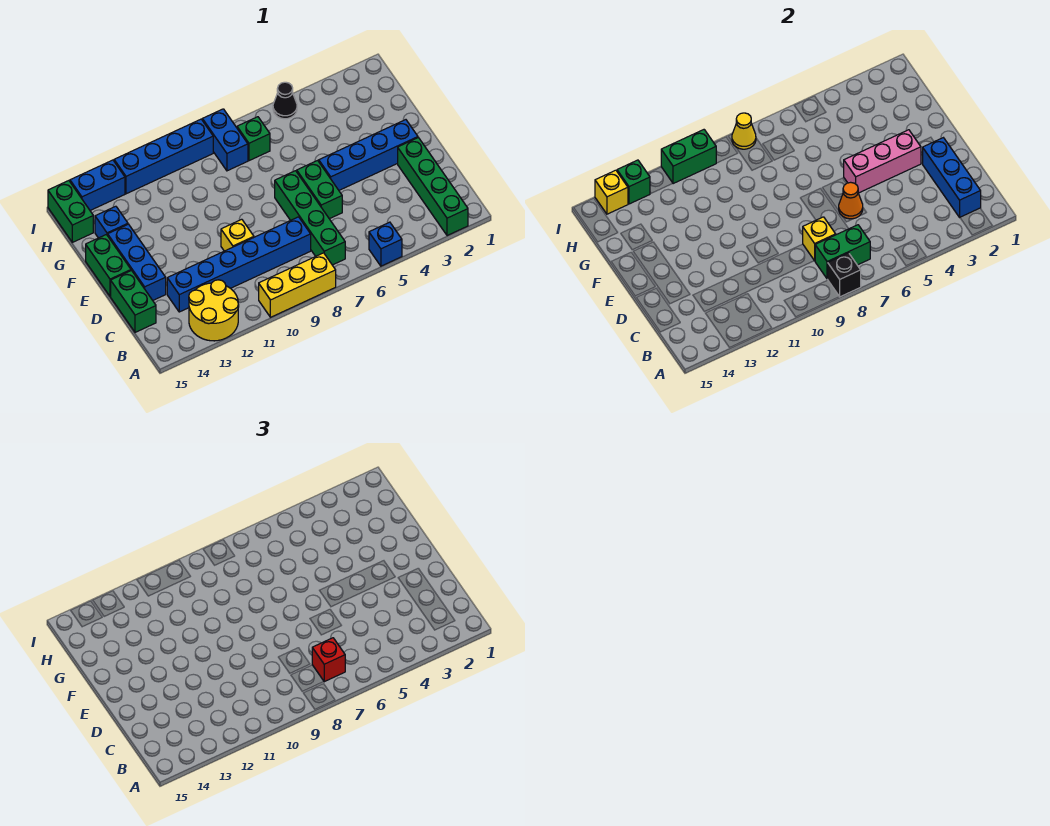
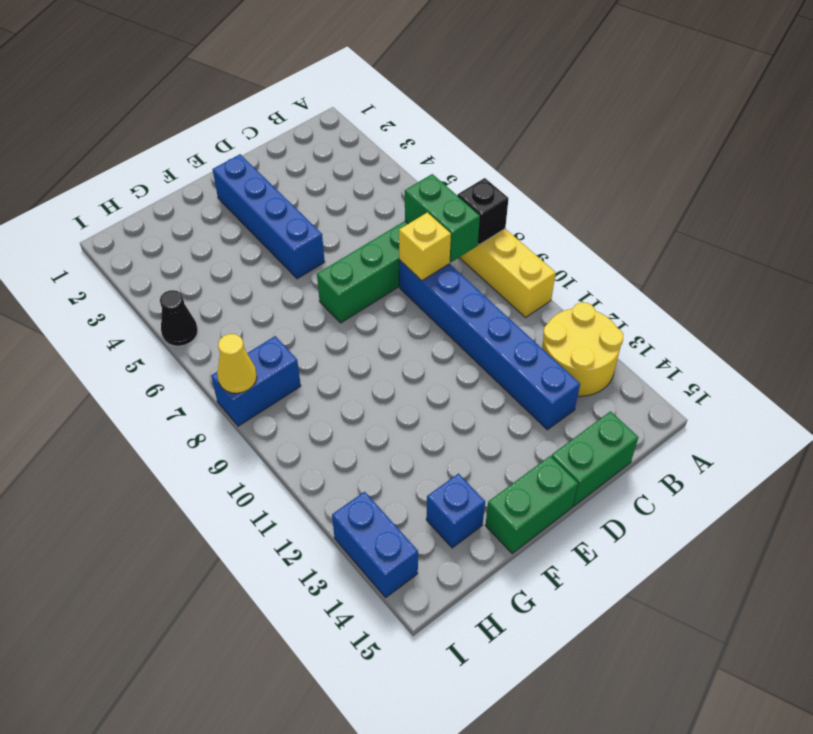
none -> green 1x4 brick [398,138,468,236]
none -> blue 1x1 brick [369,222,402,266]
none -> green 1x2 brick [297,160,342,219]
none -> yellow 1x1 brick [221,219,254,251]

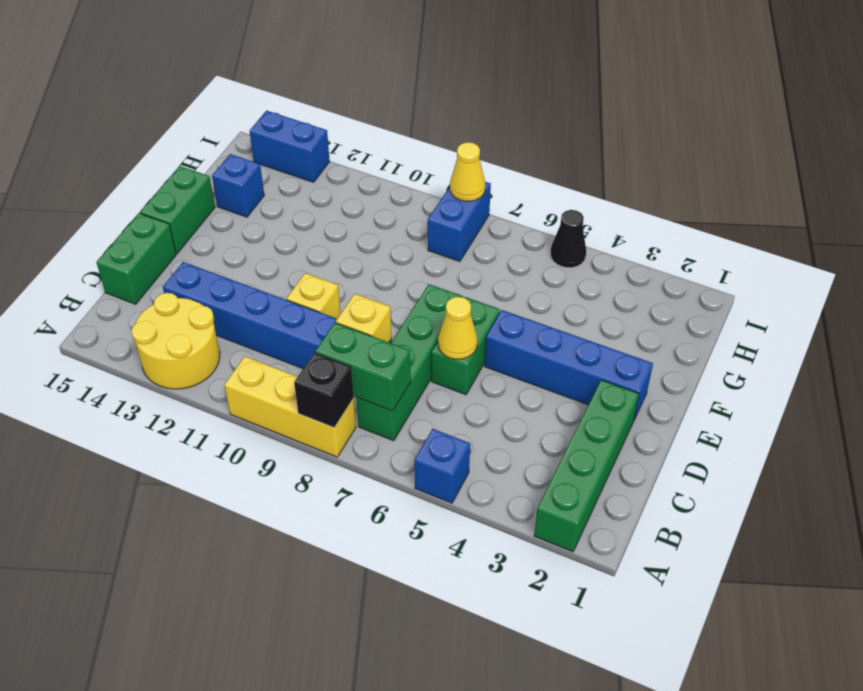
yellow 1x1 cone [438,297,477,359] -> orange 1x1 cone [839,182,863,219]
none -> blue 1x3 brick [108,224,166,300]
none -> green 1x1 brick [237,117,270,161]
none -> green 1x2 brick [48,181,93,242]
none -> blue 1x4 brick [114,119,213,194]

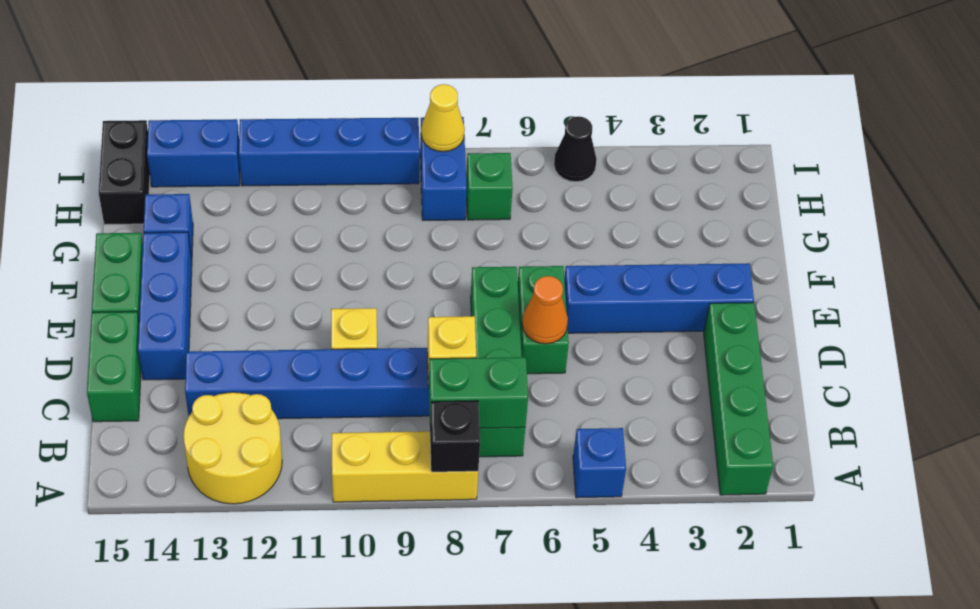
black 1x2 brick [99,120,150,225] -> green 1x2 brick [48,181,93,242]
none -> blue 1x3 brick [923,138,981,217]
none -> pink 1x3 brick [844,130,921,193]
none -> green 1x2 brick [661,130,716,184]
none -> green 1x1 brick [617,160,650,204]

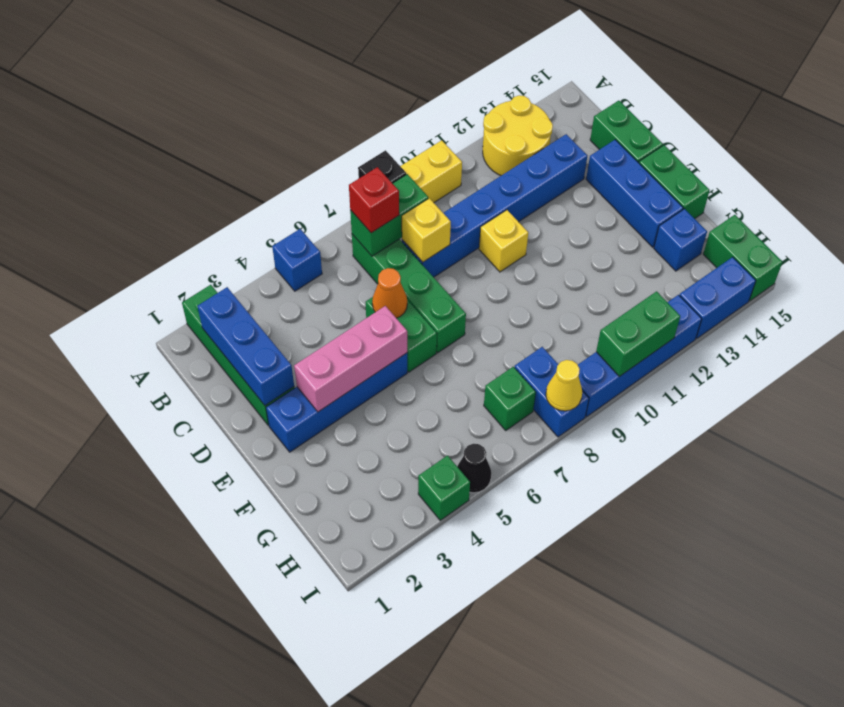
green 1x1 brick [418,456,470,520] -> green 1x1 brick moved to [617,160,650,204]
none -> yellow 1x1 brick [595,170,628,214]

